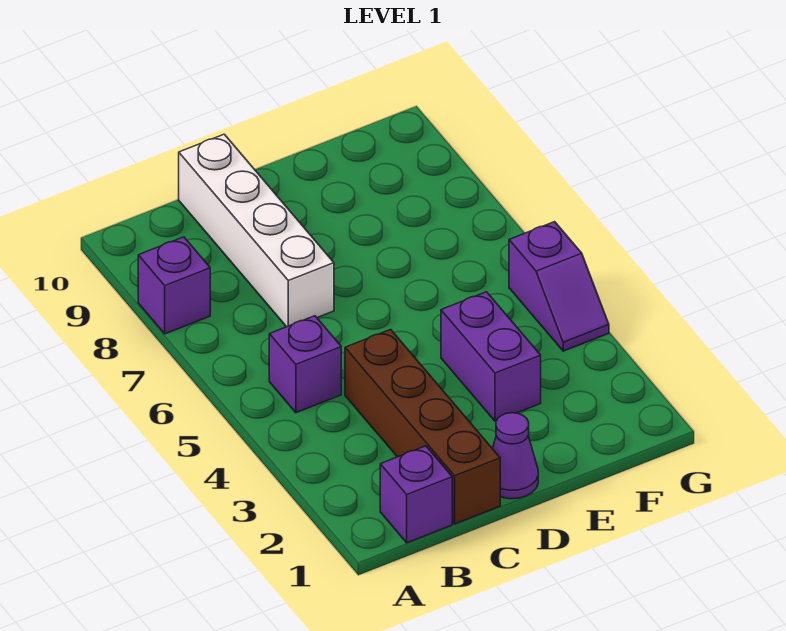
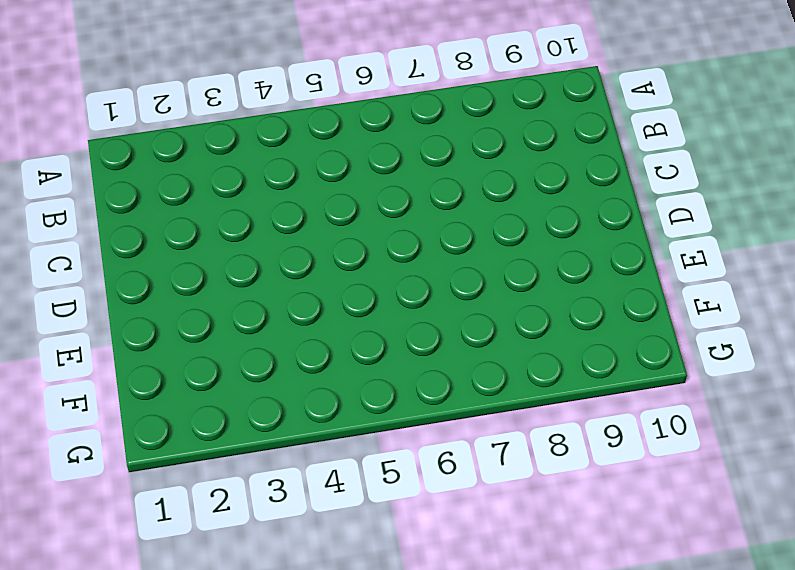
none -> purple 1x1 brick [138,237,210,334]
none -> purple 1x1 brick [380,446,452,543]

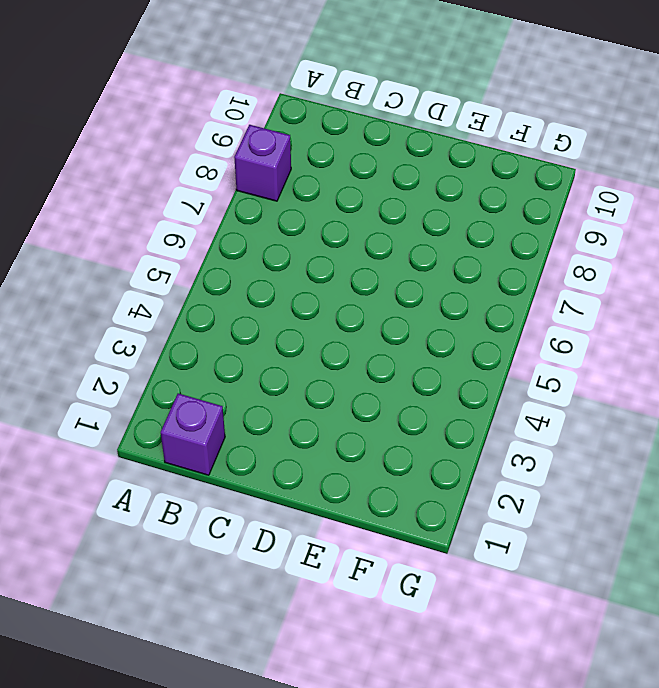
none -> purple 1x1 brick [269,316,341,413]
none -> brown 1x4 brick [345,329,500,524]

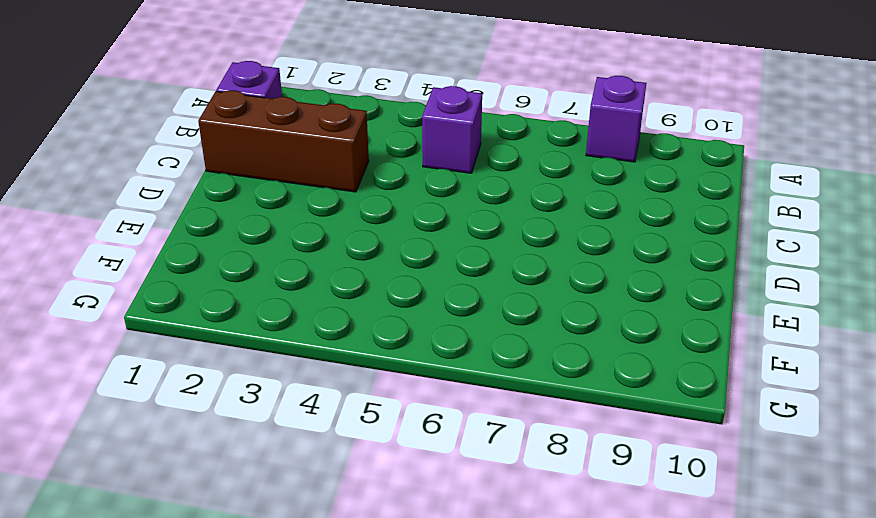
brown 1x3 brick [198,90,369,192] -> brown 1x4 brick [345,329,500,524]
none -> white 1x4 brick [179,134,334,327]
none -> purple 1x1 cone [492,413,538,499]

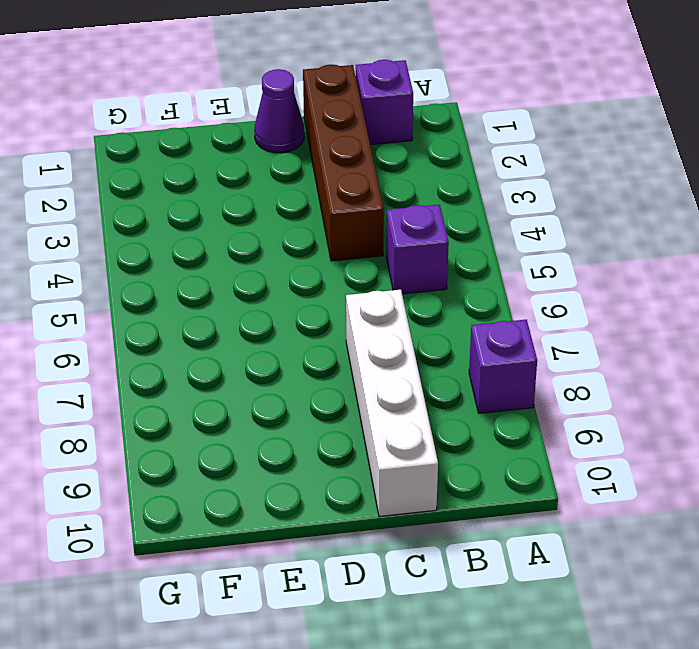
none -> purple 1x2 brick [441,292,541,421]
none -> purple 1x2 slope [509,222,609,351]

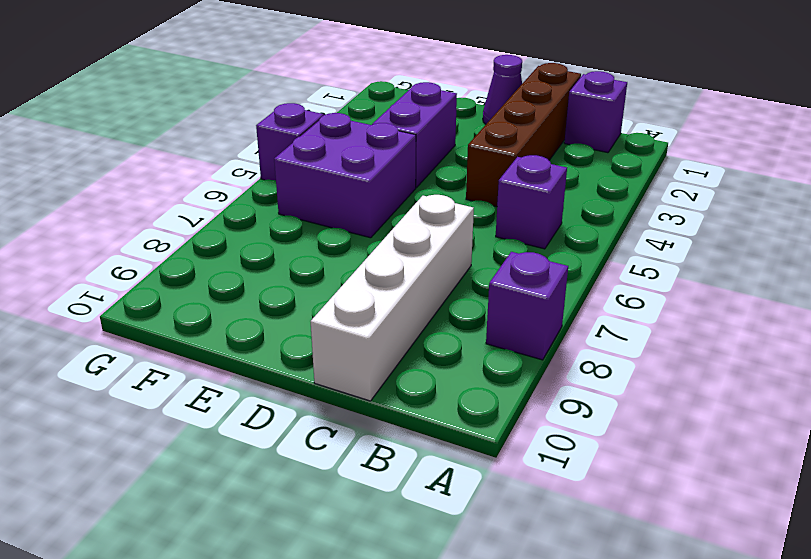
purple 2x2 brick [274,113,416,238] -> none

